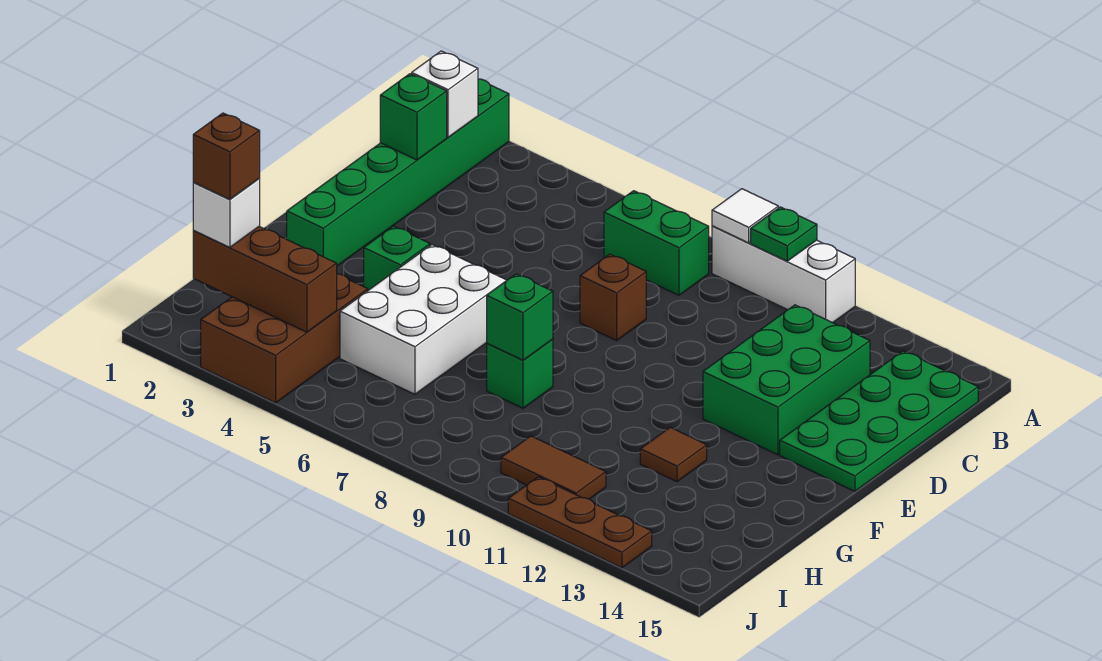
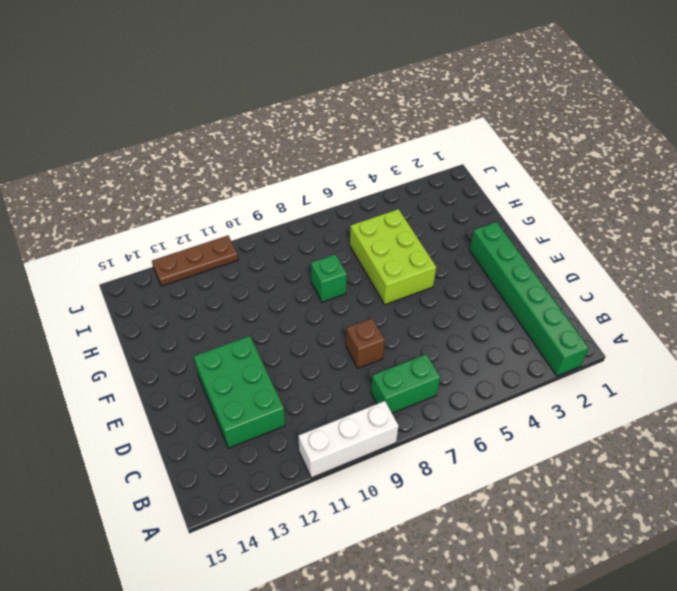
lime 2x3 brick [350,209,436,305] -> white 2x3 brick [340,245,507,394]
none -> green 2x4 plate [780,351,978,491]
none -> green 1x1 brick [364,226,430,290]
none -> brown 1x1 tile [640,427,707,482]

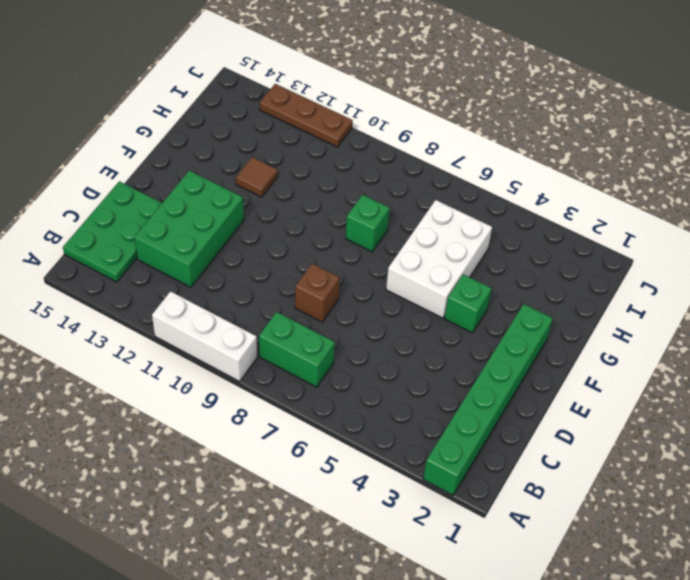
green 2x3 plate [63,181,162,282] -> green 2x4 plate [780,351,978,491]
none -> brown 2x3 brick [201,274,368,403]
none -> brown 1x2 tile [501,436,606,499]
none -> white 1x1 tile [712,189,778,243]

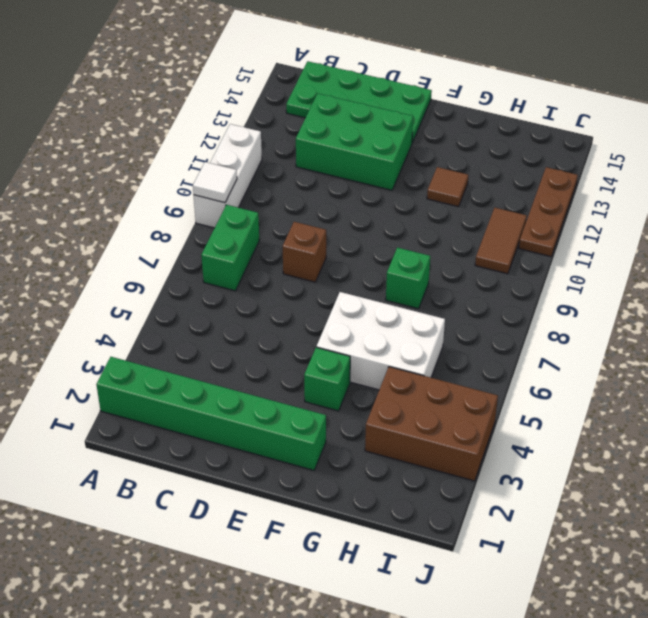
none -> green 1x1 plate [751,207,817,261]
none -> white 1x1 brick [412,51,478,137]
none -> green 1x1 brick [380,74,447,160]

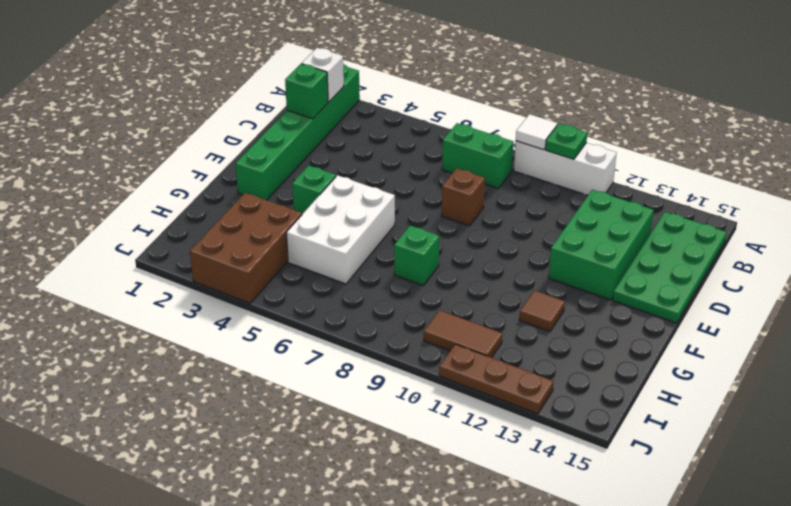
none -> green 1x1 brick [487,274,553,360]
none -> brown 1x3 brick [193,227,337,332]
none -> white 1x1 brick [193,179,260,247]

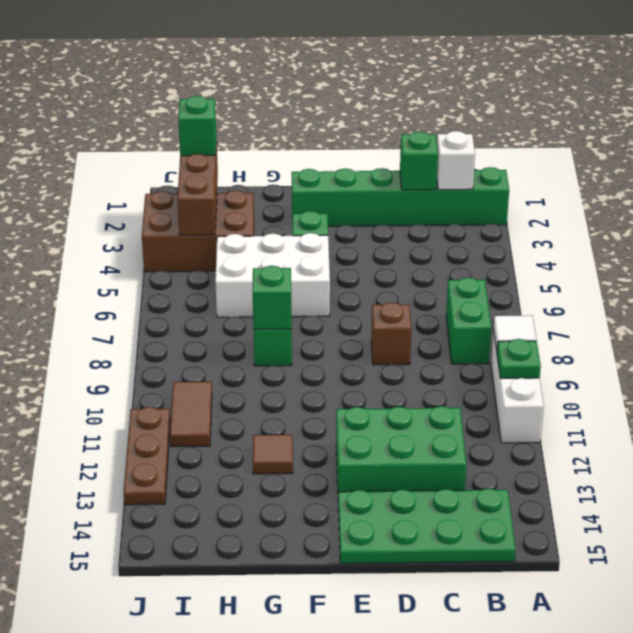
green 1x1 brick [178,96,216,156] -> white 1x1 brick [193,179,260,247]
none -> brown 1x1 brick [193,113,260,200]

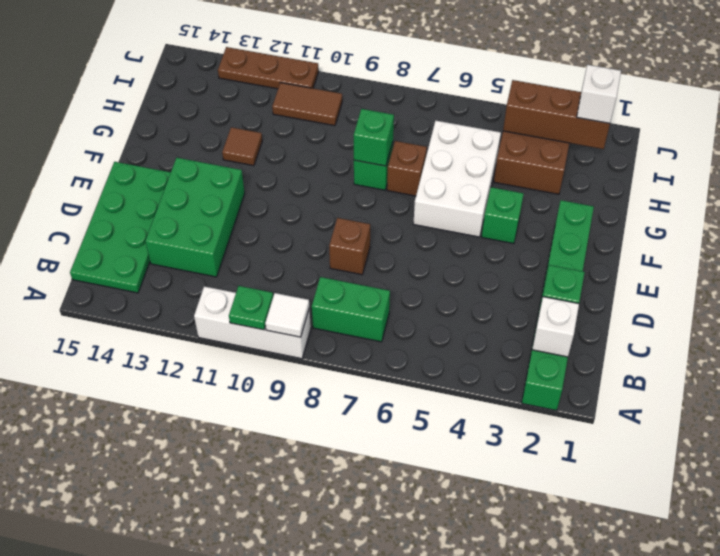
brown 1x1 brick [387,141,427,196] -> brown 1x1 brick moved to [193,113,260,200]

